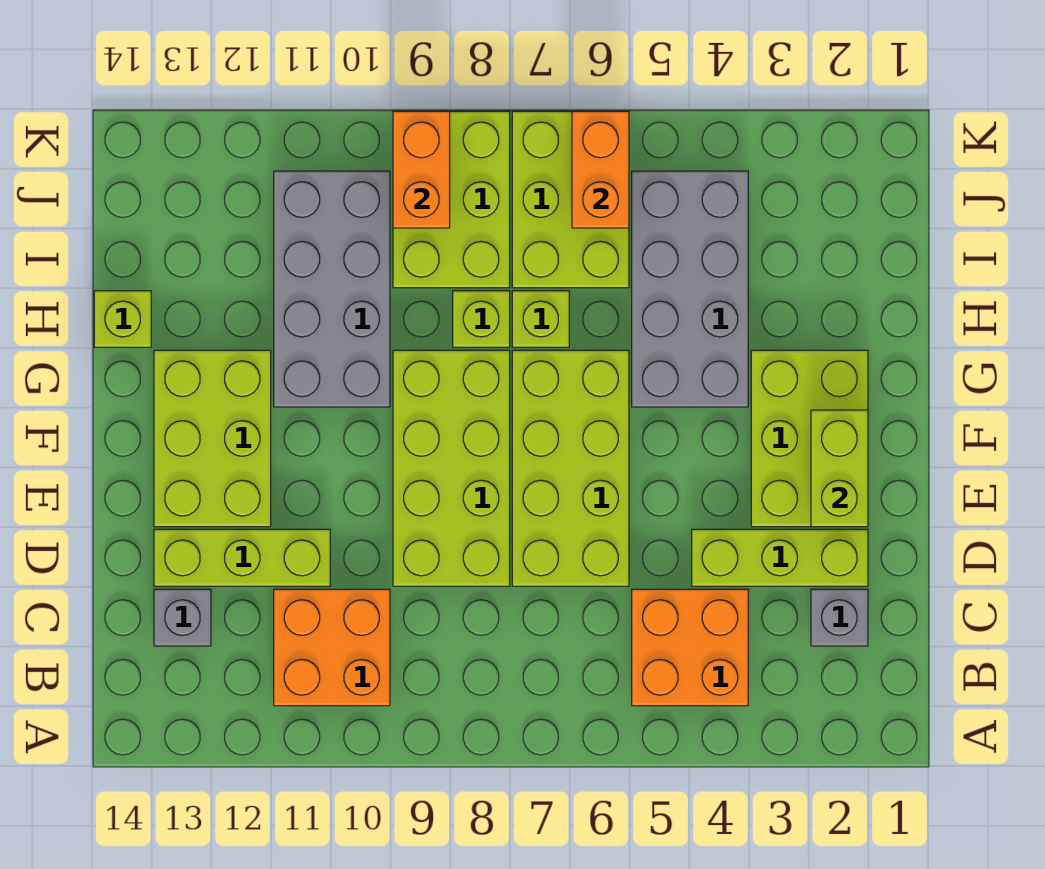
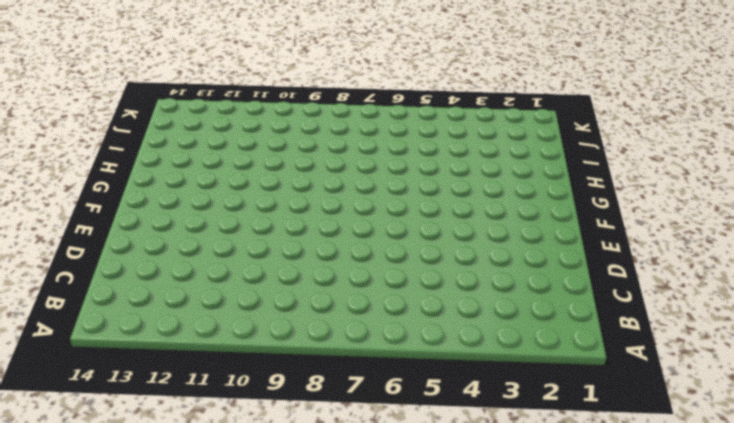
none -> orange 2x2 brick [632,589,748,706]
none -> orange 2x2 brick [274,589,390,706]
none -> grey 1x1 brick [811,589,868,646]

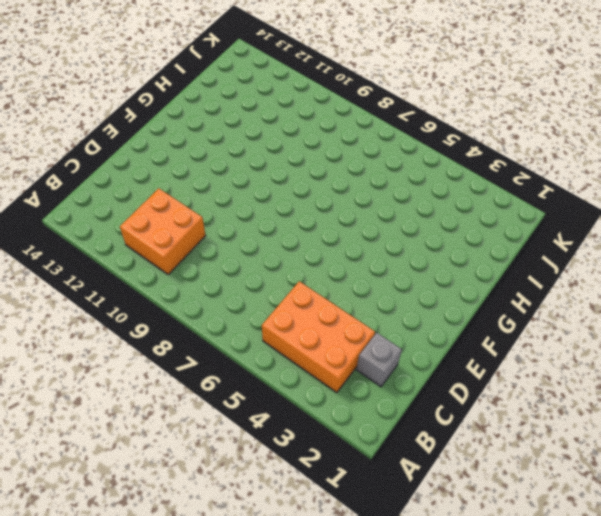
orange 2x3 brick [262,281,375,393] -> orange 2x2 brick [632,589,748,706]
none -> grey 1x1 brick [154,589,211,646]
none -> lime 1x3 brick [692,529,868,586]
none -> lime 2x4 brick [512,350,629,586]

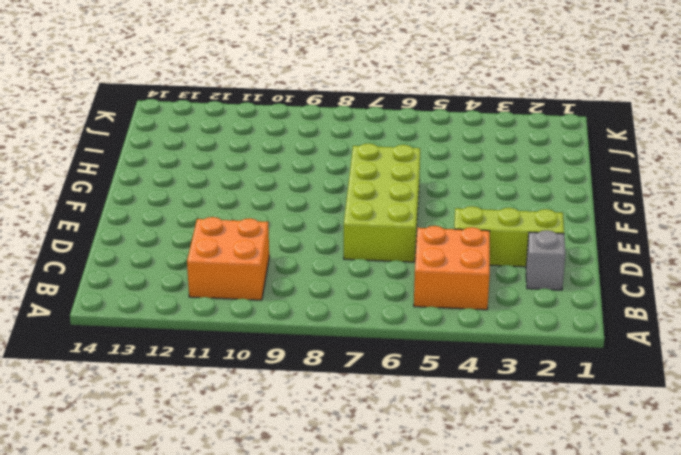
none -> grey 1x1 brick [154,589,211,646]
none -> lime 2x4 brick [393,350,510,586]
none -> lime 1x3 brick [154,529,330,586]

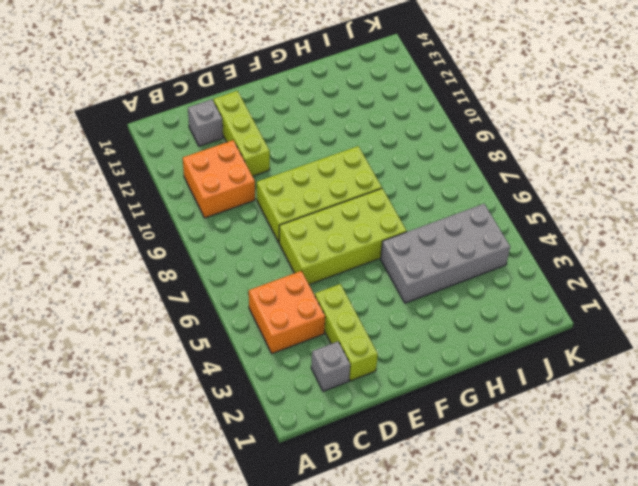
none -> lime 2x3 brick [751,350,868,527]
none -> lime 2x3 brick [154,350,271,527]
none -> grey 2x4 brick [274,171,390,407]

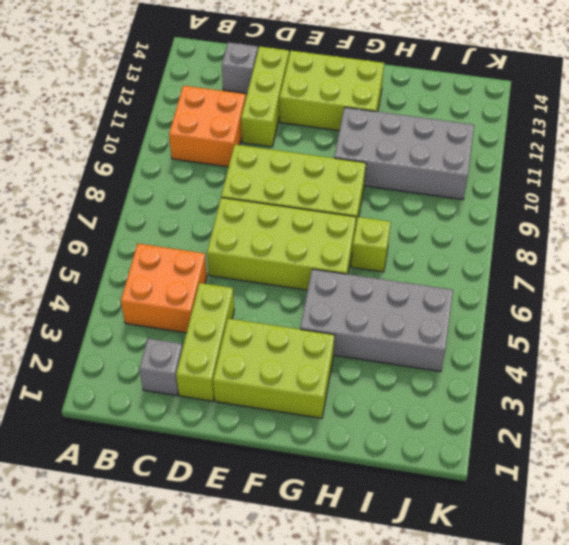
none -> lime 1x1 brick [453,291,510,347]
none -> lime 1x1 brick [94,291,151,347]
none -> lime 2x3 brick [512,111,629,288]

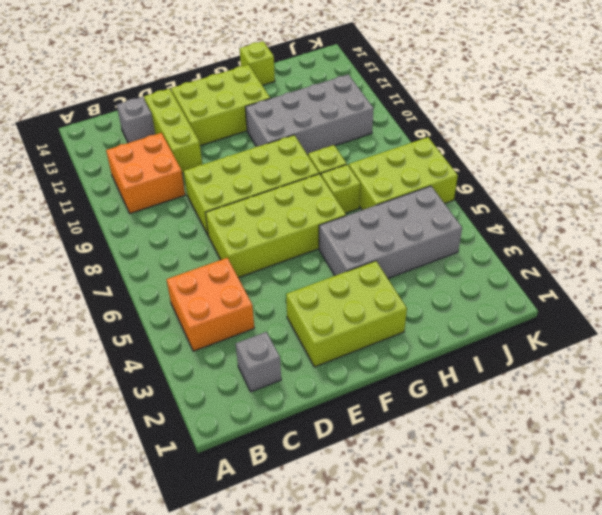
none -> lime 1x3 brick [692,529,868,586]
none -> lime 2x3 brick [393,111,510,288]
none -> lime 1x2 brick [811,410,868,527]

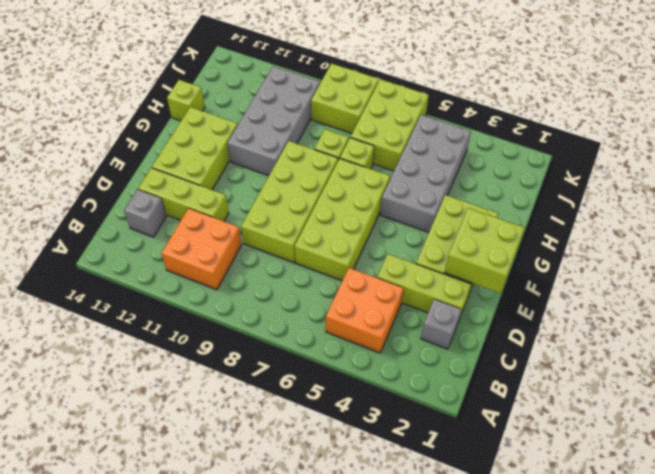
lime 2x2 brick [445,208,525,293] -> lime 1x2 brick [811,410,868,527]
lime 2x2 brick [311,64,379,133] -> lime 2x3 brick [393,111,510,288]
none -> orange 1x2 brick [572,111,629,228]
none -> orange 1x2 brick [393,111,450,228]

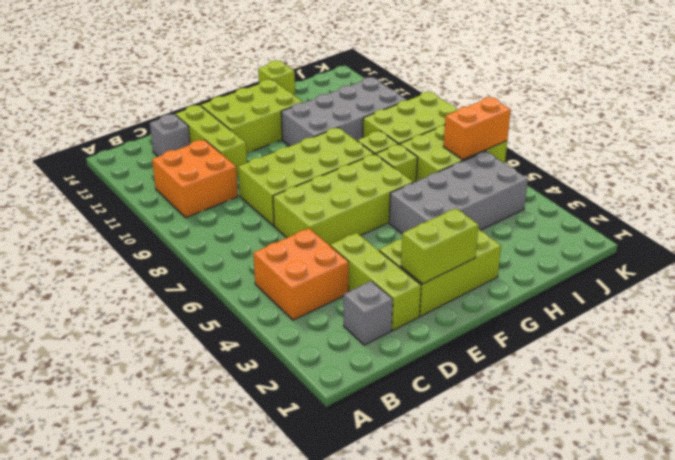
none -> orange 1x2 brick [393,111,450,228]

